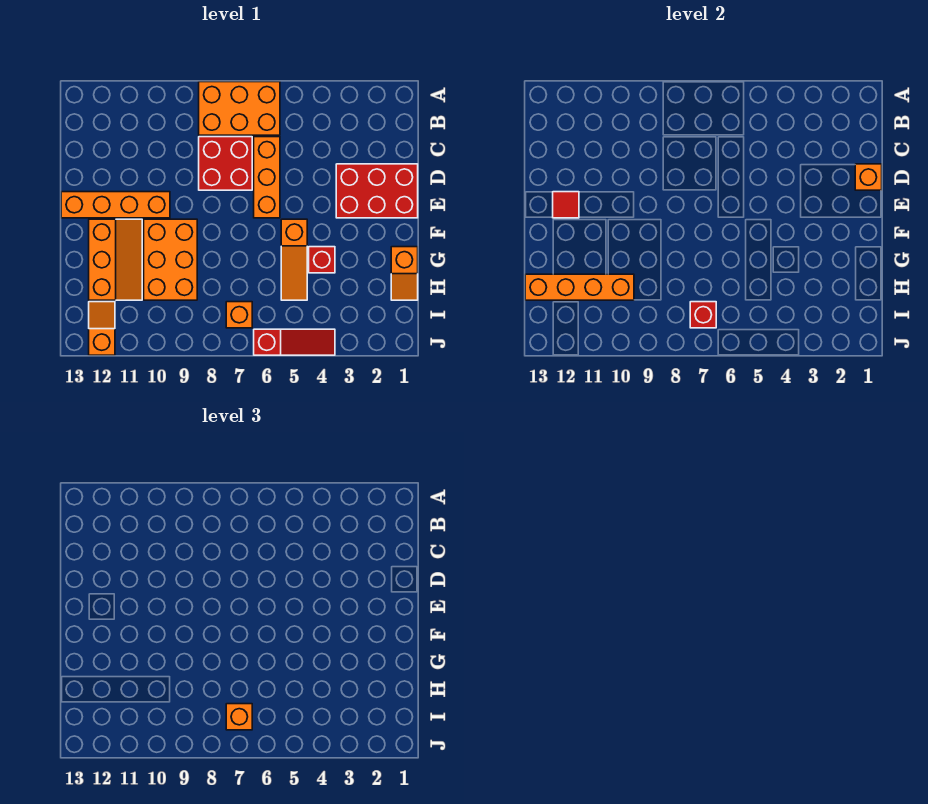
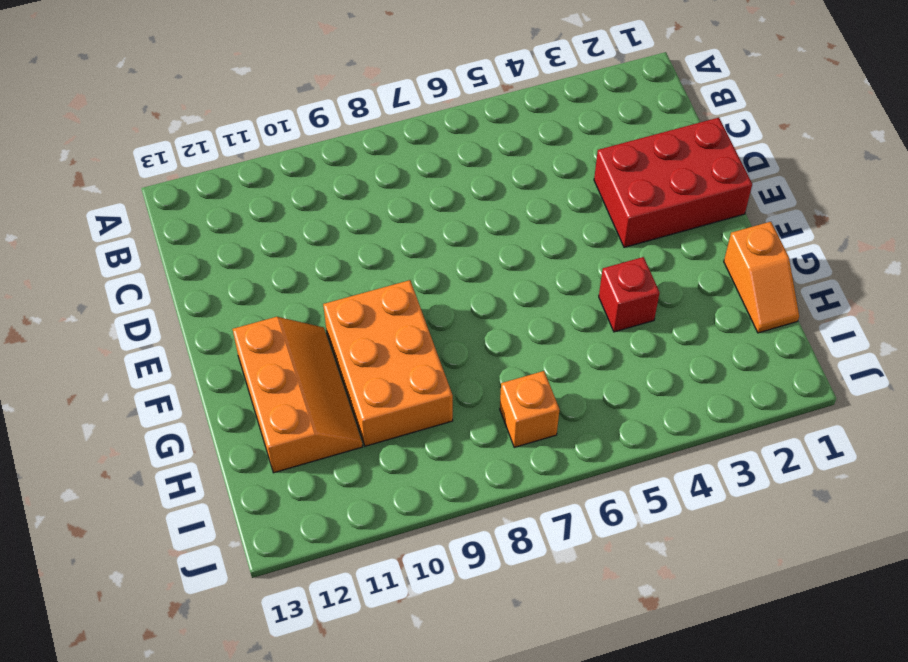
none -> orange 2x3 brick [199,82,280,135]
none -> orange 1x3 brick [254,137,280,218]
none -> red 2x2 brick [199,137,252,190]

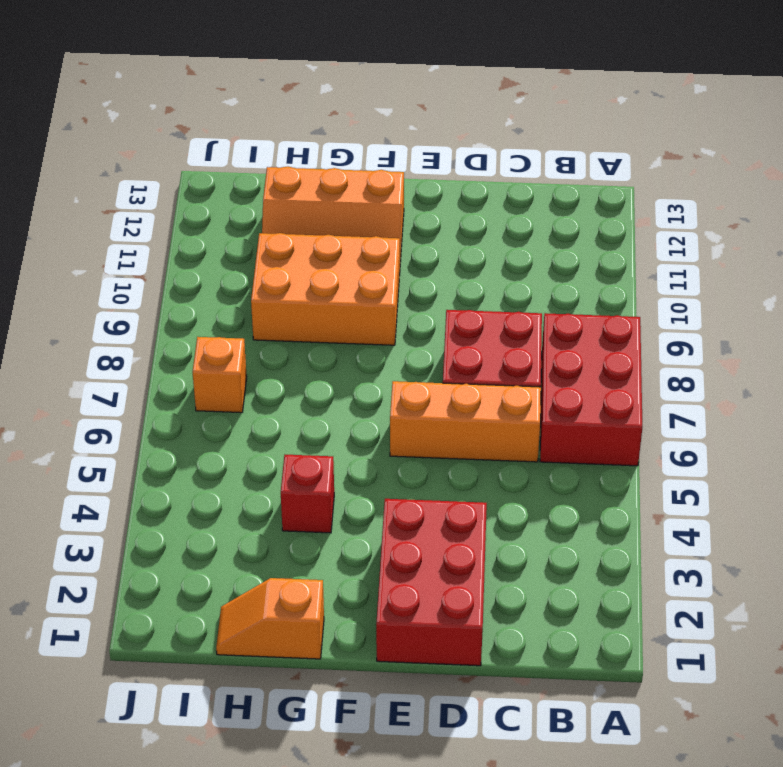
red 2x3 brick [540,313,642,466] -> orange 2x3 brick [199,82,280,135]
none -> orange 1x4 brick [61,192,170,218]
none -> orange 1x3 slope [281,219,307,300]
none -> orange 1x2 slope [89,302,115,355]

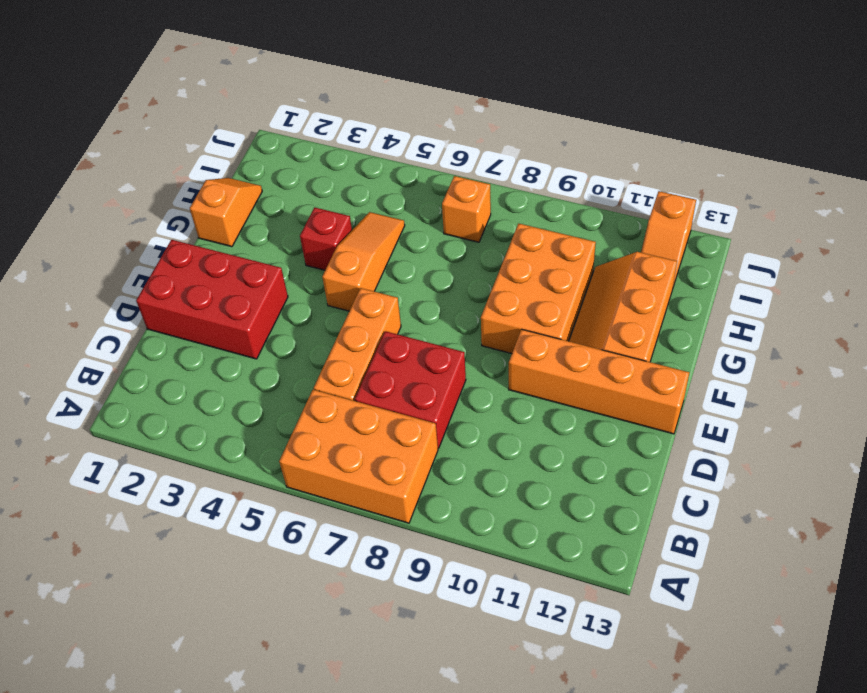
none -> red 1x3 slope [254,329,335,355]
none -> orange 1x1 brick [855,164,882,190]
none -> red 1x1 tile [553,192,579,218]

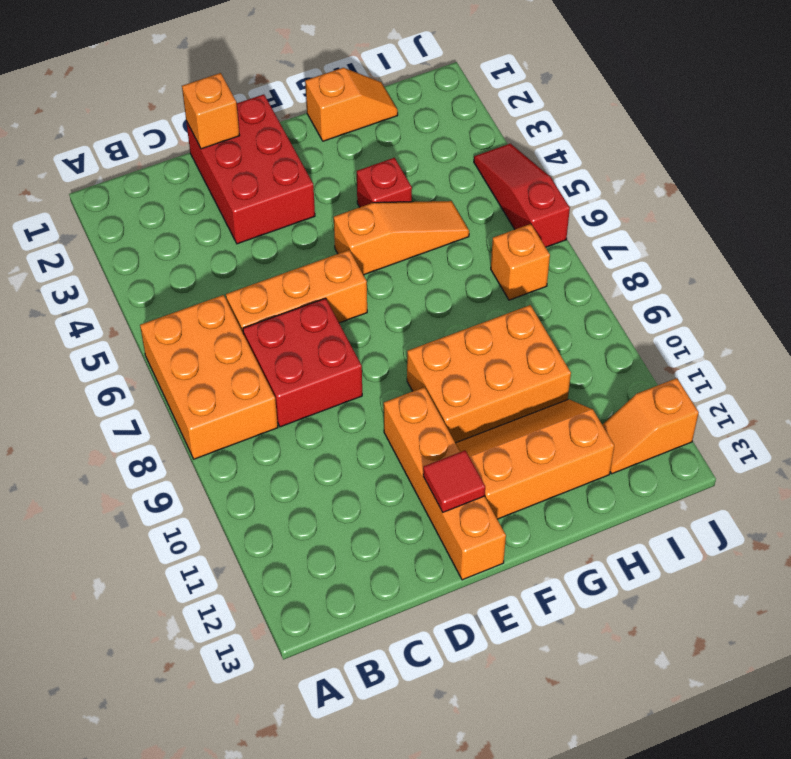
none -> orange 1x4 brick [525,274,634,300]
none -> red 1x1 brick [690,302,716,328]
none -> orange 1x1 brick [226,704,252,730]

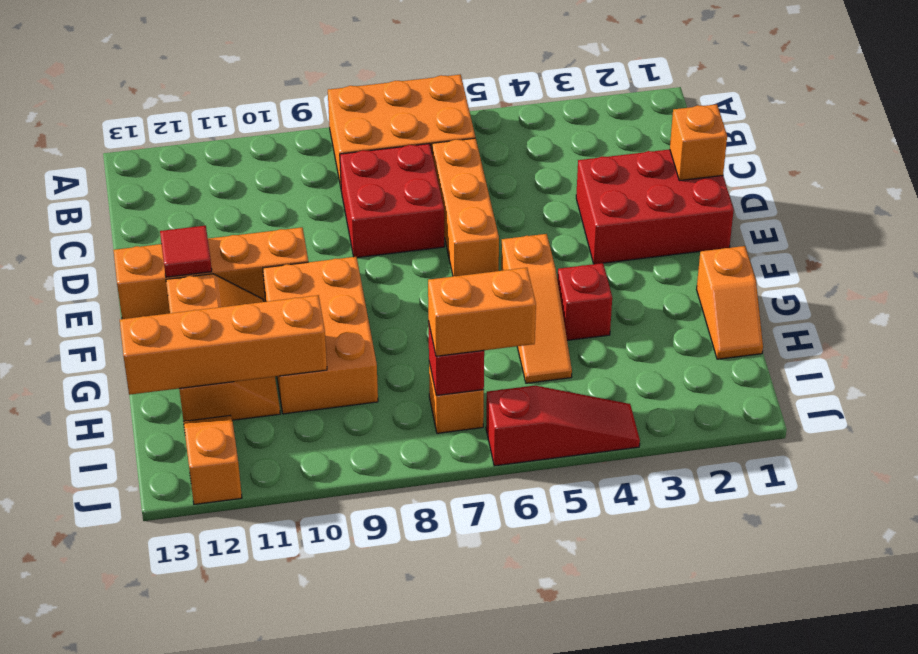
orange 1x2 brick [428,268,536,356] -> orange 1x1 brick [226,704,252,730]

